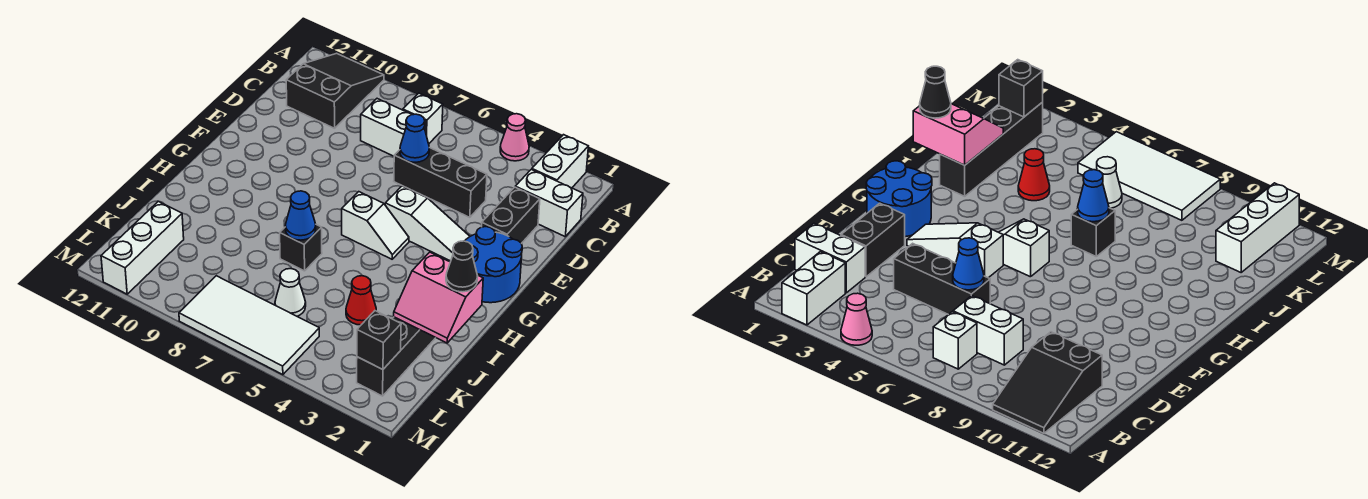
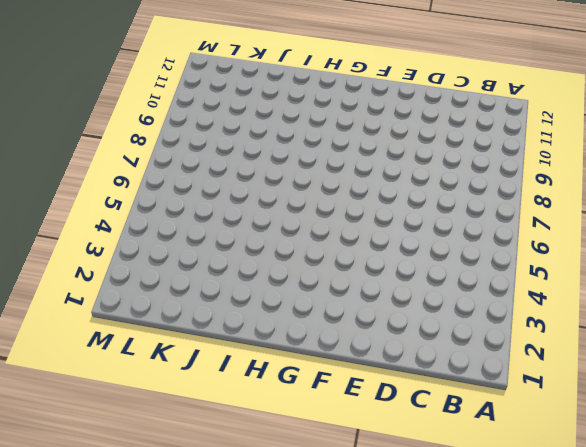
none -> white 1x2 brick [532,135,588,188]
none -> pink 1x1 cone [500,114,529,161]
none -> black 2x3 slope [286,53,384,128]

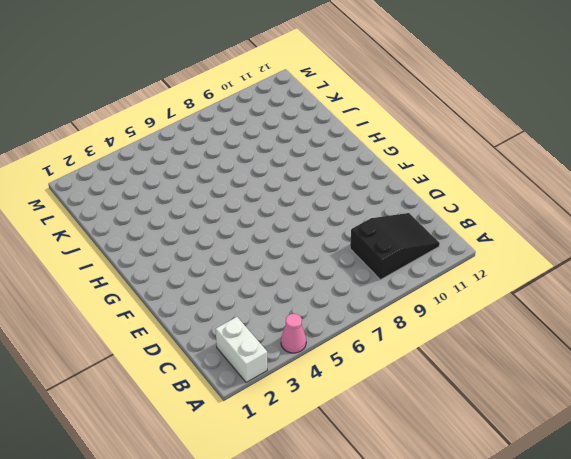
black 2x3 slope [350,213,440,280] -> black 2x3 slope turned to [286,53,384,128]
none -> white 1x1 brick [403,93,443,144]
none -> white 1x2 brick [515,169,583,236]
none -> white 1x2 brick [361,99,426,156]

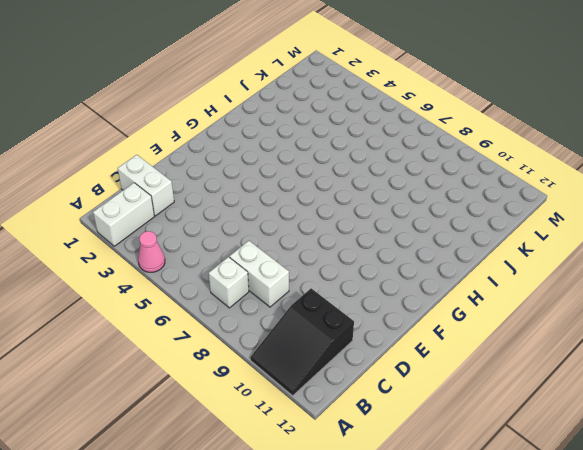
none -> black 1x2 brick [482,187,540,243]
none -> black 1x3 brick [394,147,487,217]
none -> blue 2x2 round brick [465,227,522,303]

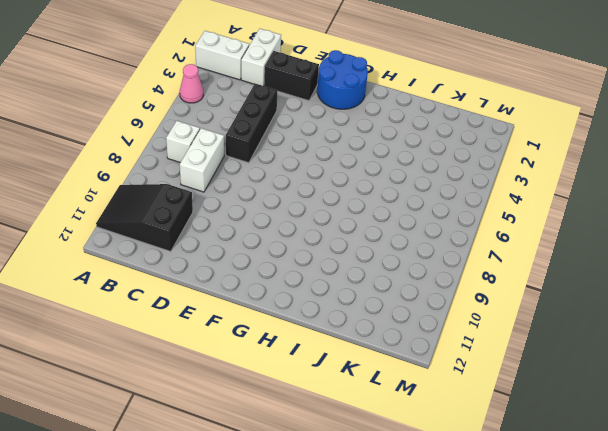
none -> white 1x3 slope [385,186,470,261]
none -> white 1x2 slope [342,192,409,259]
none -> black 1x4 brick [357,317,436,396]

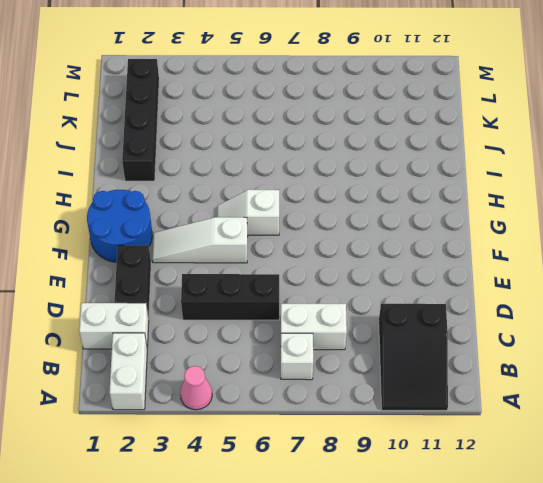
none -> black 1x1 brick [280,225,322,271]
none -> red 1x1 cone [346,276,376,325]
none -> white 1x1 cone [275,269,306,316]

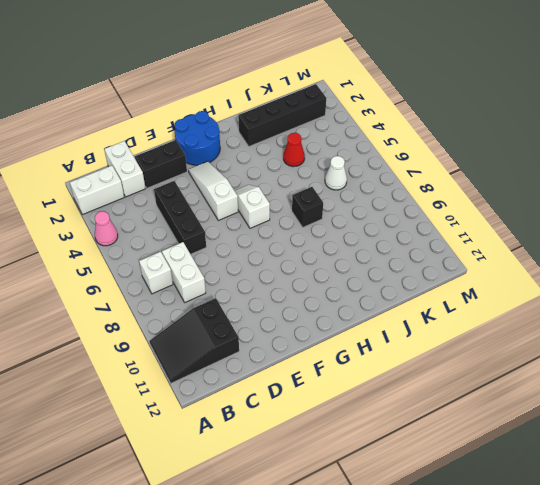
none -> white 1x3 brick [101,201,184,294]
none -> white 2x4 tile [179,276,319,375]
none -> blue 1x1 cone [400,114,429,162]

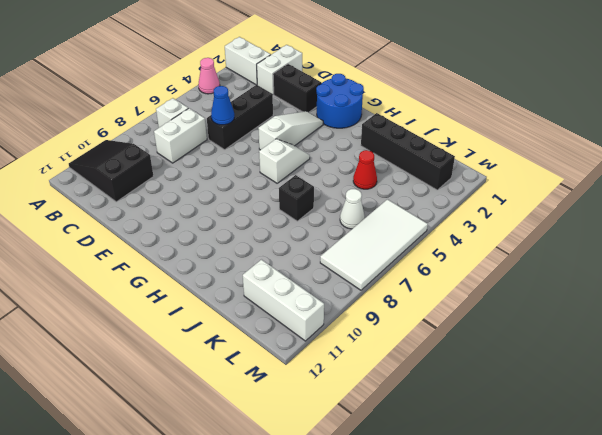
none -> pink 2x2 slope [394,252,483,343]
none -> blue 1x1 cone [285,191,316,240]
none -> black 1x1 brick [357,311,401,370]

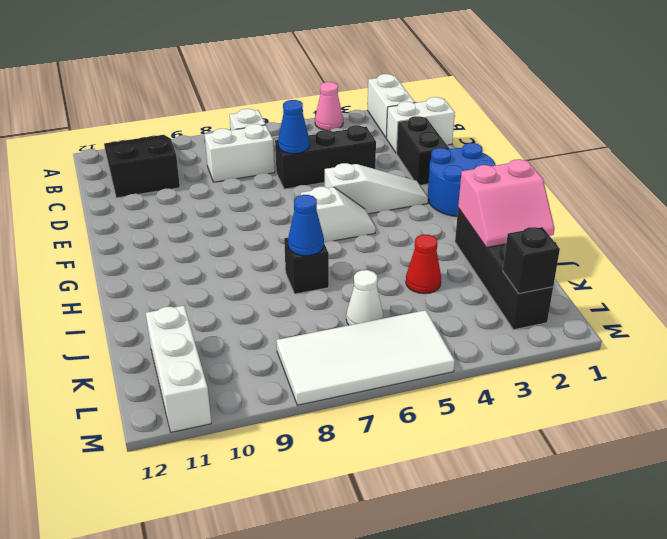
none -> black 1x1 cone [446,241,477,292]

